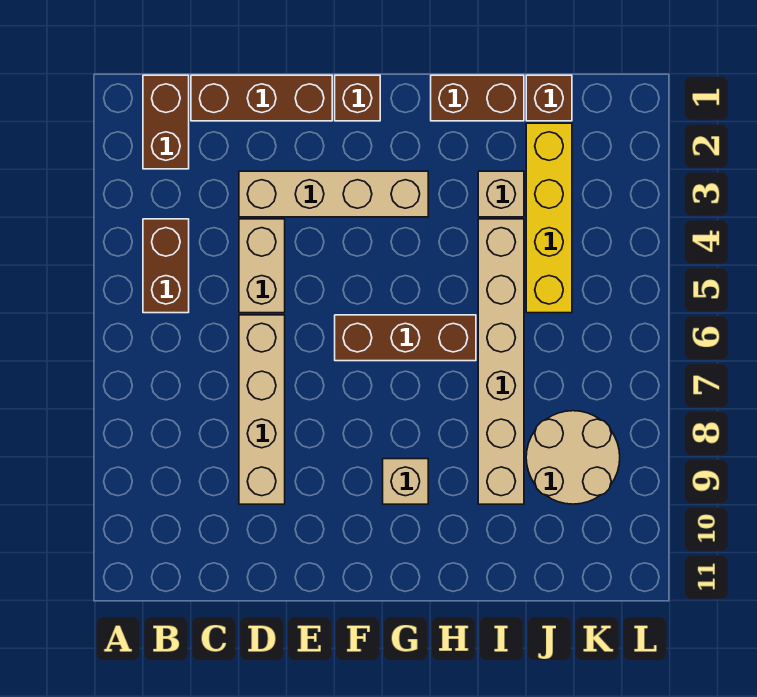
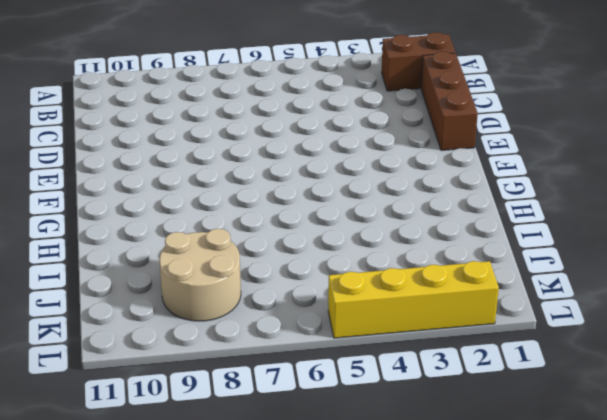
yellow 1x4 brick [328,261,499,338] -> yellow 1x4 brick moved to [526,123,572,313]
none -> brown 1x2 brick [143,219,189,313]
none -> tan 1x4 brick [239,171,428,217]
none -> tan 1x2 brick [239,219,285,313]

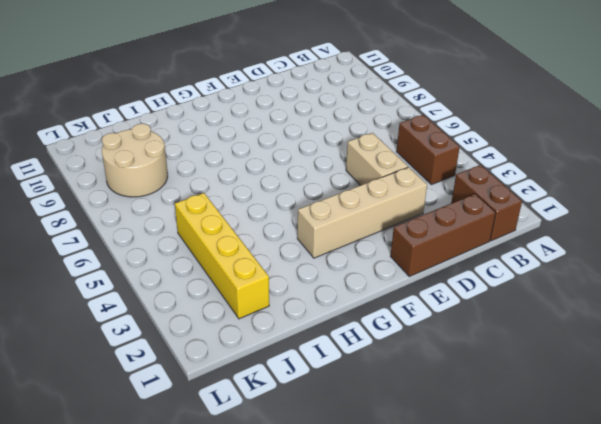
none -> tan 1x4 brick [239,315,285,504]
none -> brown 1x1 brick [335,75,380,121]
none -> brown 1x3 brick [335,315,476,361]

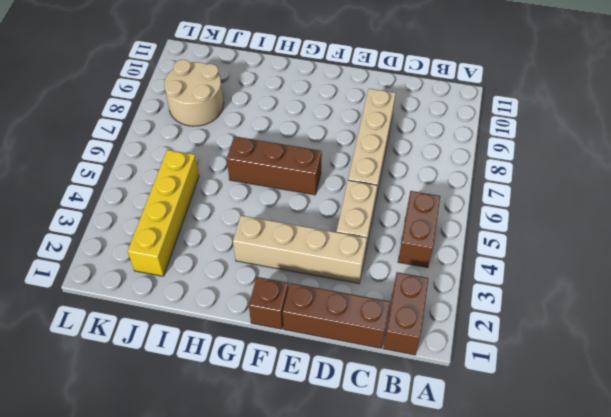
none -> tan 1x1 brick [383,459,428,504]
none -> brown 1x2 brick [431,75,524,121]
none -> tan 1x1 brick [478,171,524,217]

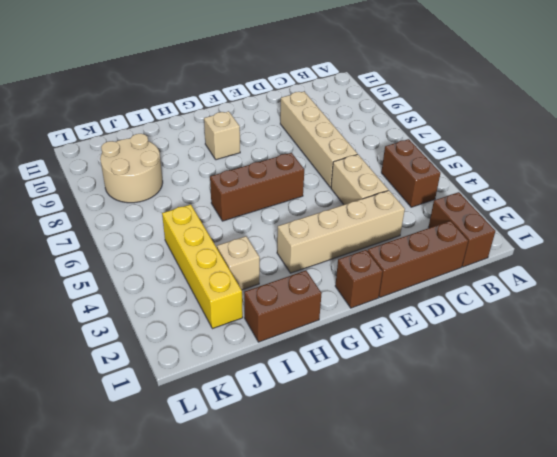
none -> tan 1x6 brick [478,219,524,504]
none -> brown 1x1 brick [526,75,572,121]

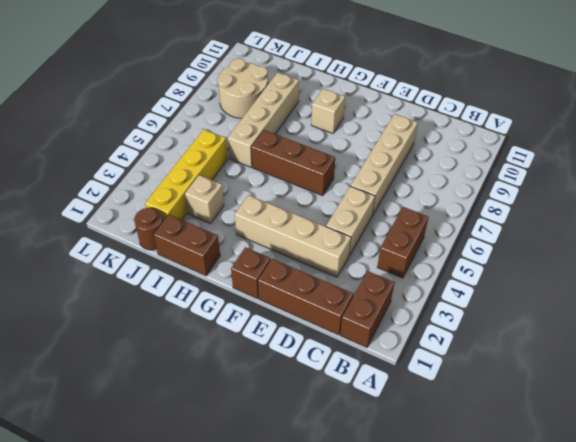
tan 1x4 brick [228,72,299,167] -> tan 1x6 brick [478,219,524,504]
brown 1x1 round brick [134,208,163,250] -> brown 1x1 brick [526,75,572,121]

